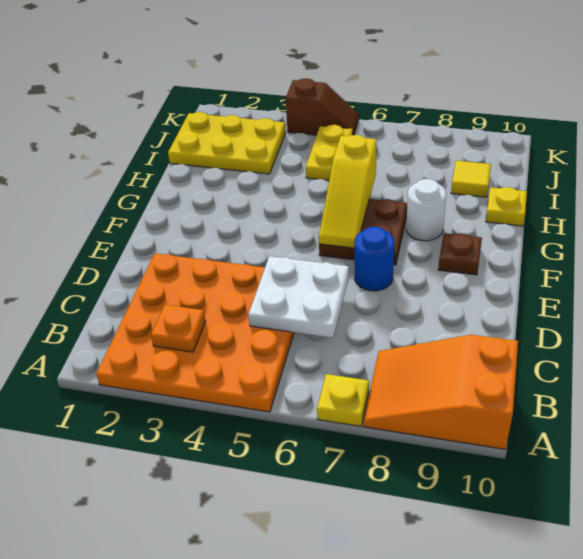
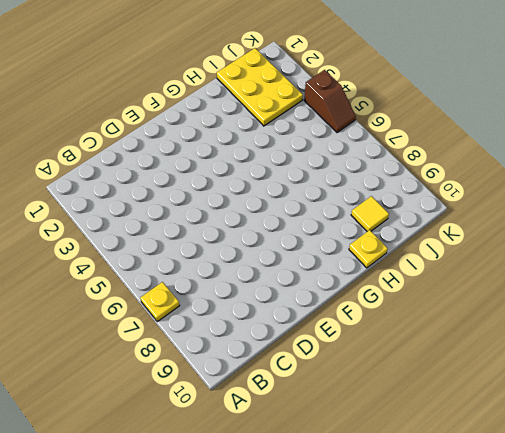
none -> orange 4x4 plate [96,253,294,412]
none -> orange 2x3 slope [364,335,518,449]
none -> blue 1x1 round brick [355,227,394,291]

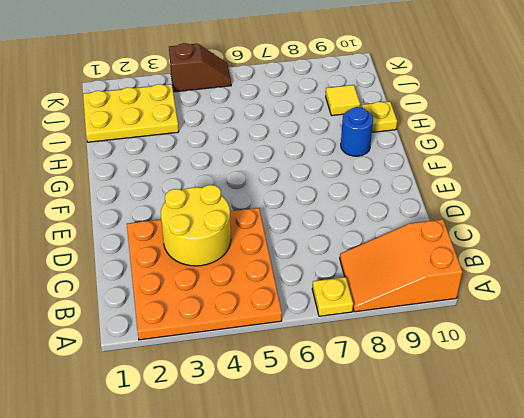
yellow 2x2 round brick [161,185,231,266] -> none
blue 1x1 round brick [341,107,373,156] -> blue 1x1 round brick moved to [355,227,394,291]
none -> brown 2x2 plate [319,199,407,265]
none -> brown 1x1 plate [438,233,482,275]
none -> white 1x1 round brick [406,179,446,241]

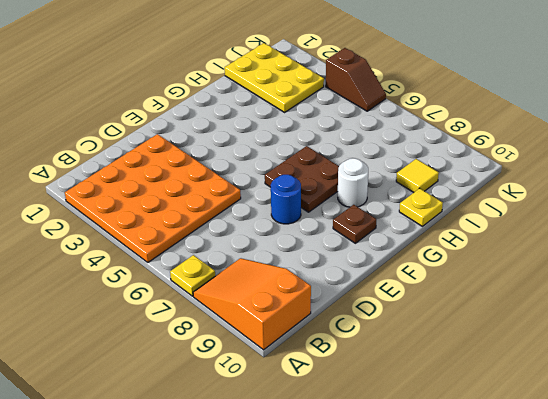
none -> yellow 1x2 plate [306,125,353,180]
none -> orange 1x1 plate [151,305,206,352]
none -> white 2x2 plate [249,256,349,338]

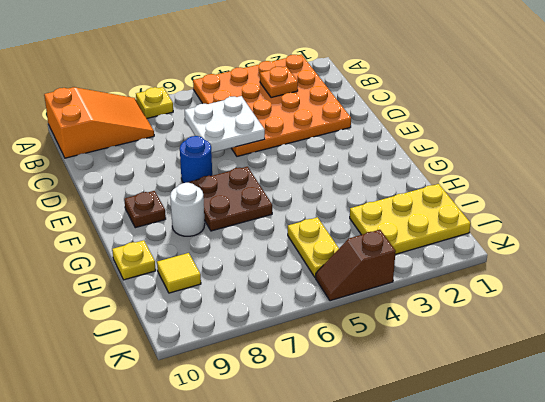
none -> yellow 1x3 slope [319,135,376,248]

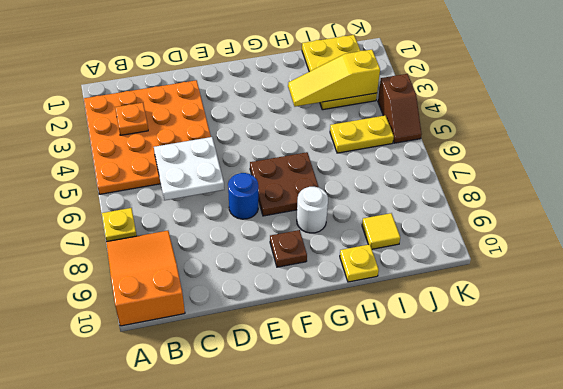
yellow 1x3 slope [288,50,380,107] -> yellow 1x3 slope moved to [319,135,376,248]

